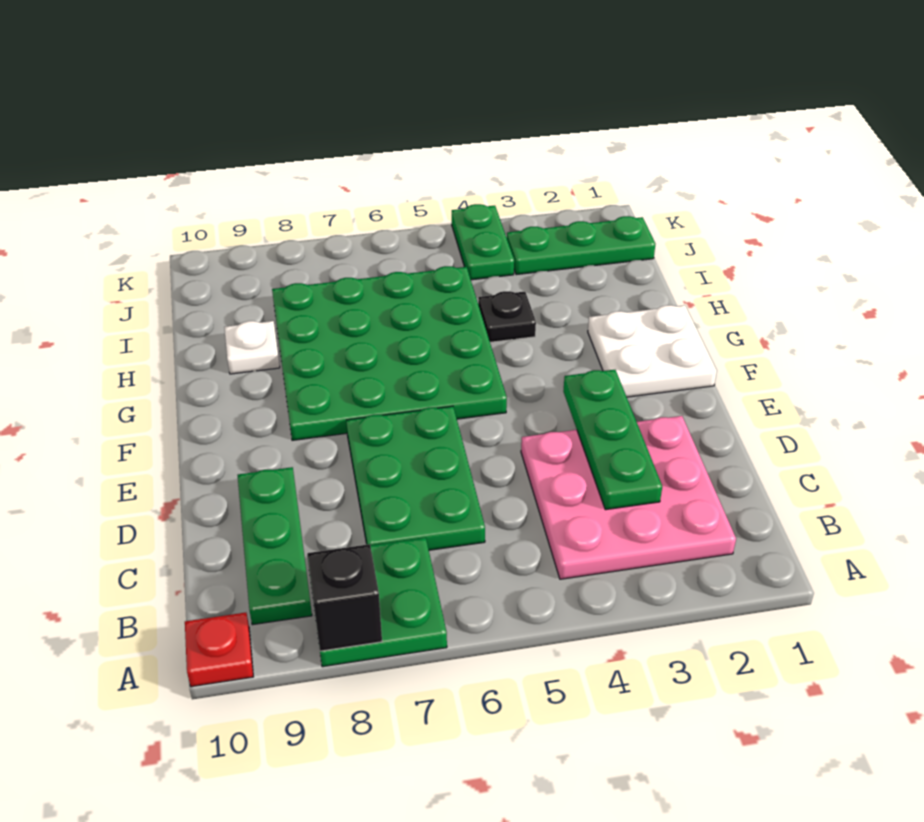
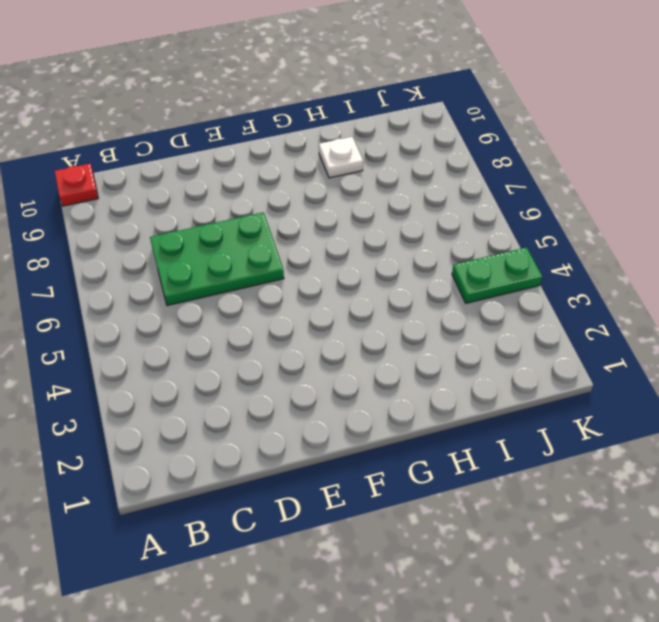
none -> green 2x2 plate [307,538,447,667]
none -> pink 3x3 plate [521,416,736,579]
none -> green 1x3 plate [238,467,312,625]

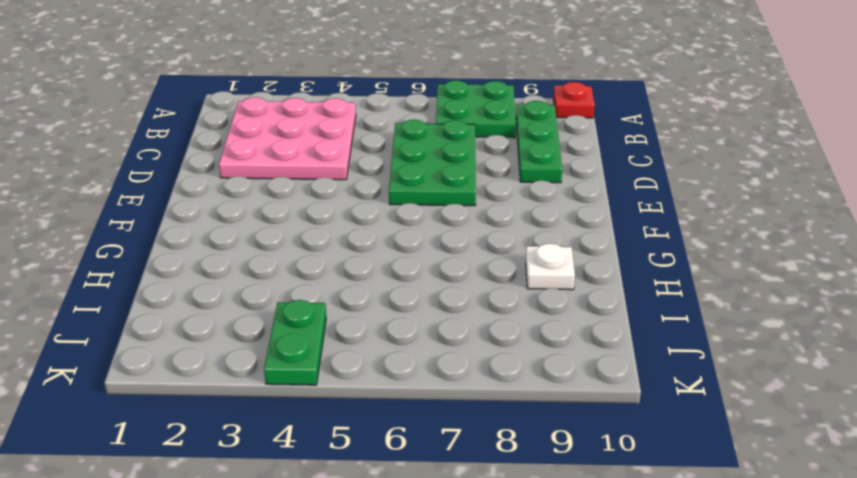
none -> white 2x2 plate [588,305,717,397]
none -> green 4x4 plate [272,266,507,440]
none -> black 1x1 plate [478,291,536,342]

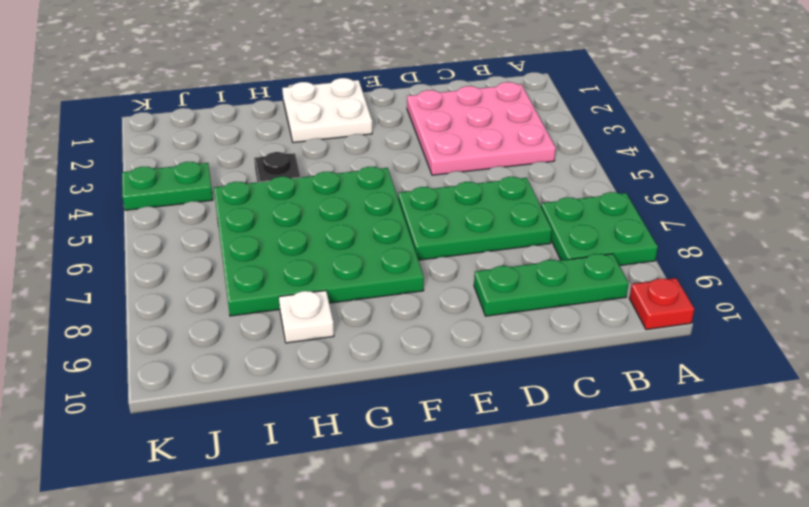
none -> green 1x3 plate [507,216,655,275]
none -> black 1x1 brick [307,544,382,651]
none -> green 1x3 plate [563,370,662,510]

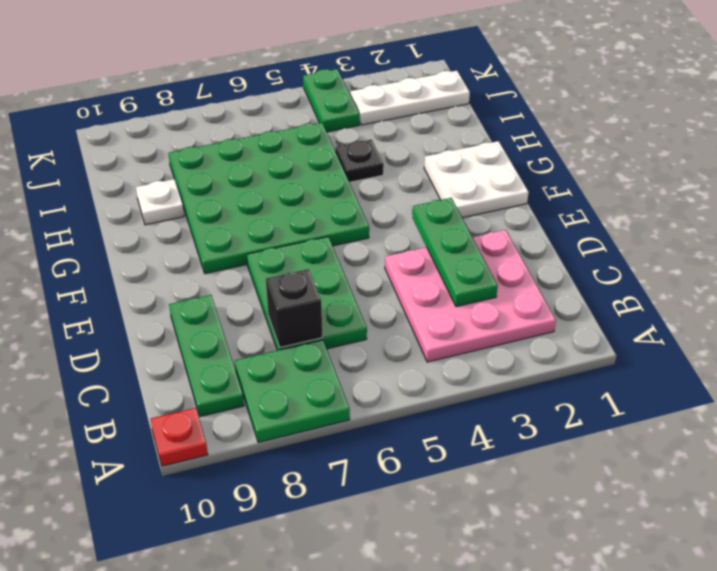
black 1x1 brick [266,269,322,347] -> black 1x1 brick moved to [307,544,382,651]
white 1x3 plate [350,71,470,125] -> green 1x3 plate [507,216,655,275]

